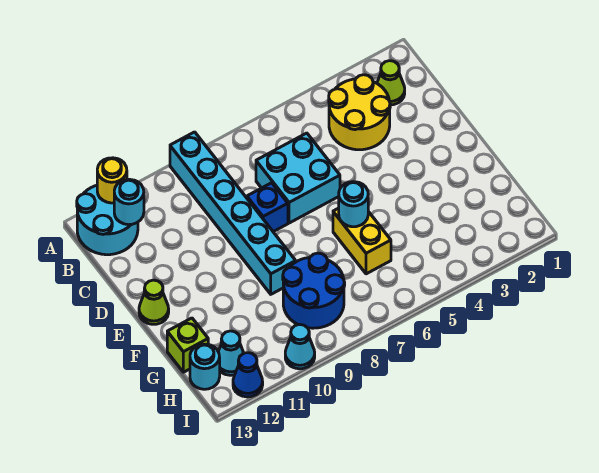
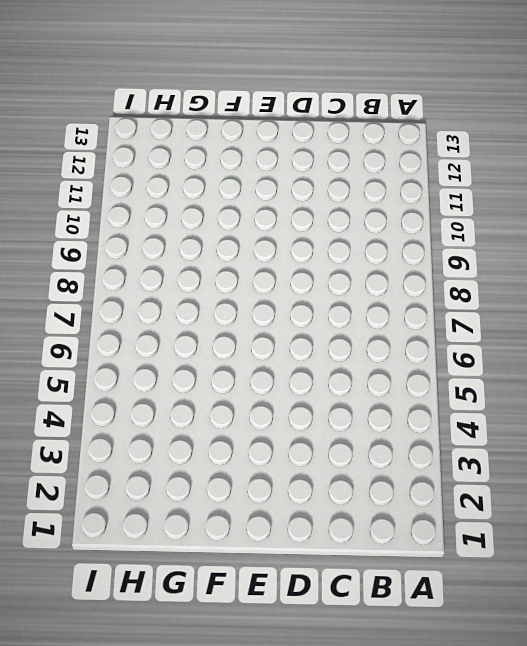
none -> cyan 1x6 brick [170,132,296,294]
none -> cyan 2x2 round brick [77,185,138,255]
none -> lime 1x1 cone [377,61,405,105]

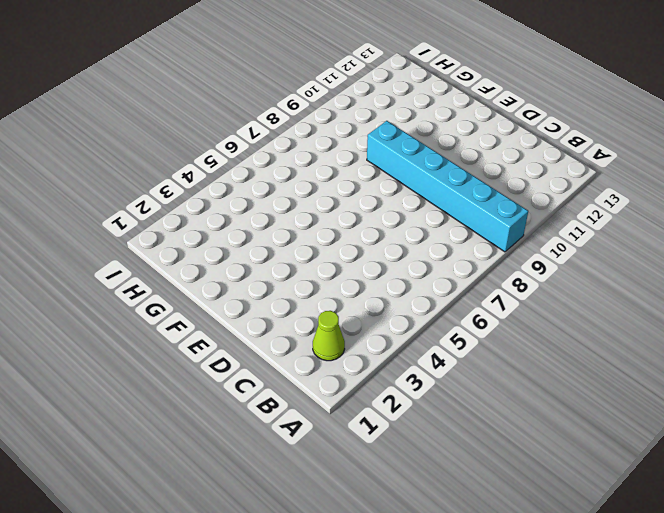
none -> cyan 2x2 round brick [77,185,138,255]
none -> yellow 2x2 round brick [329,75,390,150]
none -> cyan 2x2 brick [256,133,340,223]

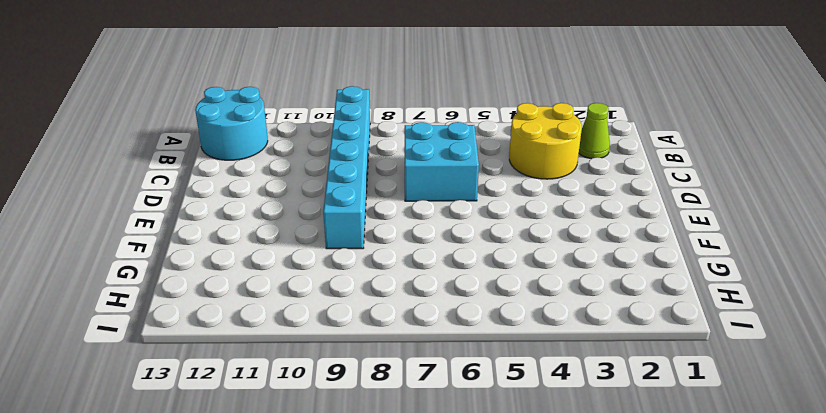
none -> blue 1x1 brick [247,183,288,232]
none -> lime 1x1 cone [139,280,169,324]
none -> yellow 1x2 brick [333,208,391,274]

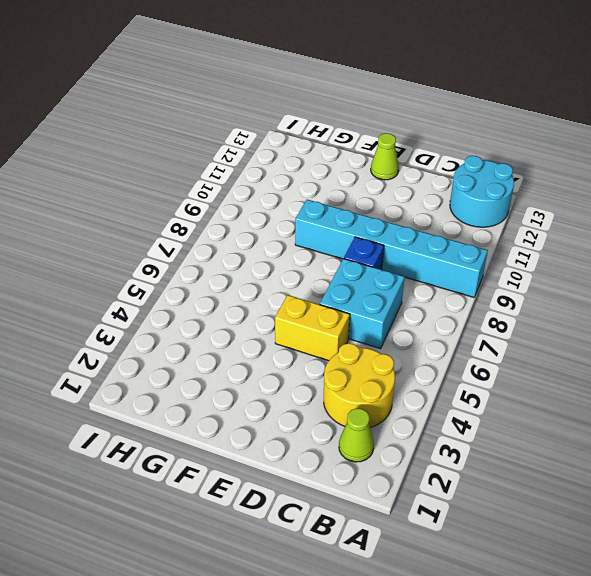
yellow 1x2 brick [275,295,350,361] -> yellow 1x2 brick moved to [333,208,391,274]
none -> blue 2x2 round brick [283,253,345,328]
none -> lime 1x1 brick [167,318,208,372]
none -> cyan 1x1 cone [218,331,244,375]

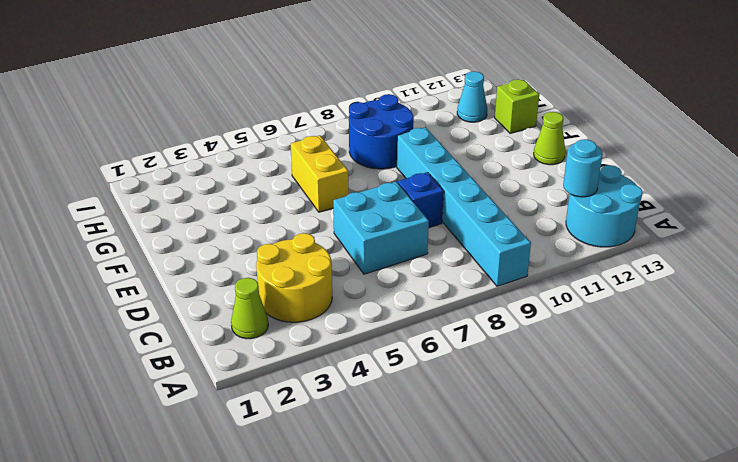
none -> cyan 1x1 round brick [190,344,220,389]
none -> cyan 1x1 cone [285,325,315,369]
none -> blue 1x1 cone [233,353,263,397]

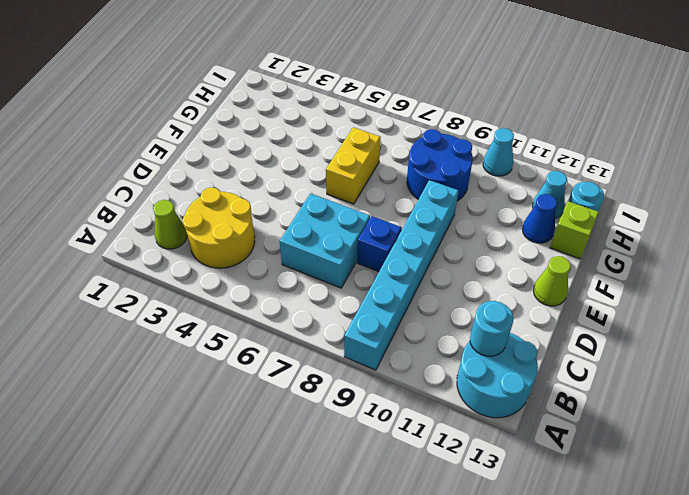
blue 1x1 cone [522,194,557,243] -> blue 1x1 cone moved to [233,353,263,397]
none -> yellow 1x1 round brick [97,158,127,203]
none -> cyan 1x1 round brick [339,182,368,227]

